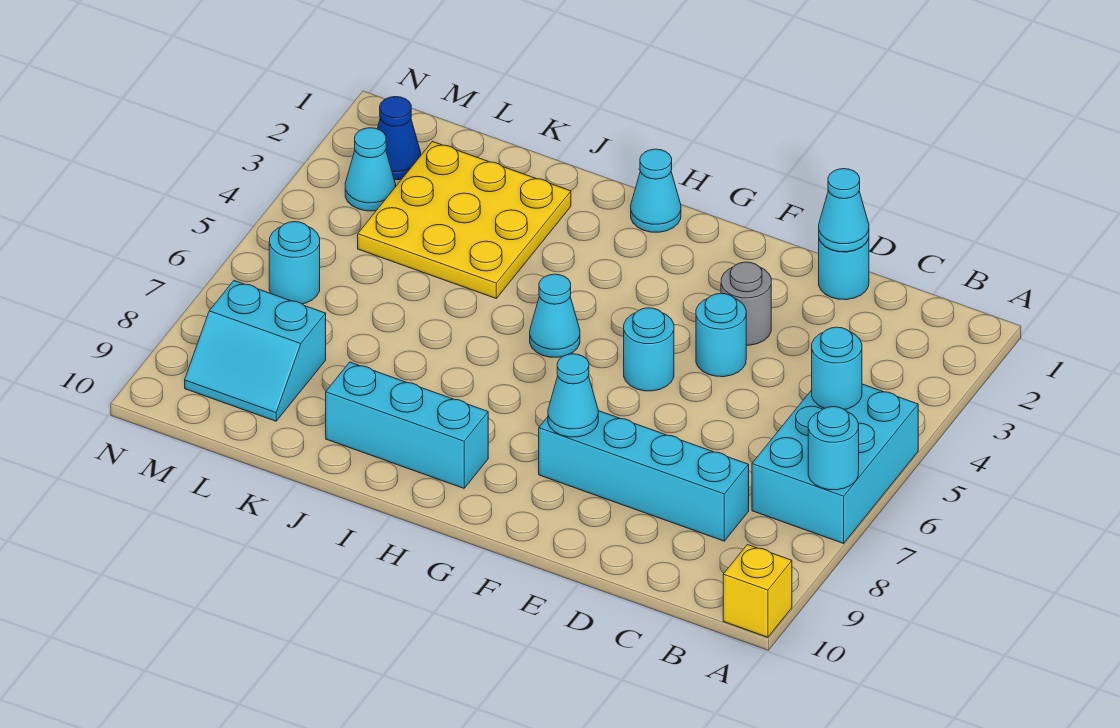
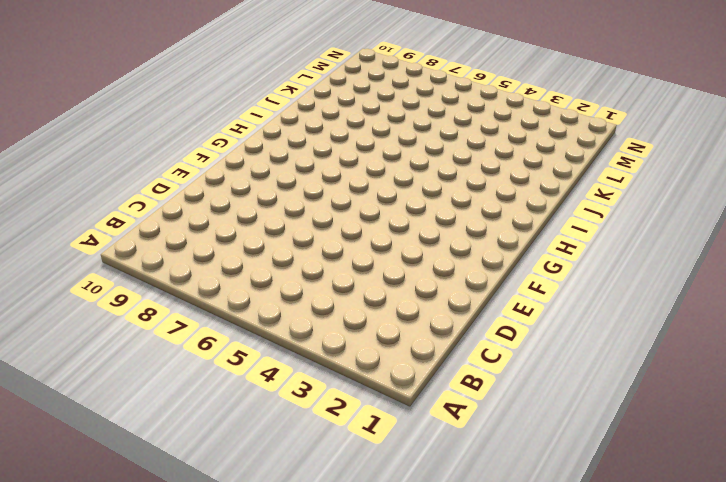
none -> cyan 2x3 brick [752,384,918,543]
none -> yellow 1x1 brick [723,545,792,637]
none -> cyan 1x4 brick [539,411,749,541]

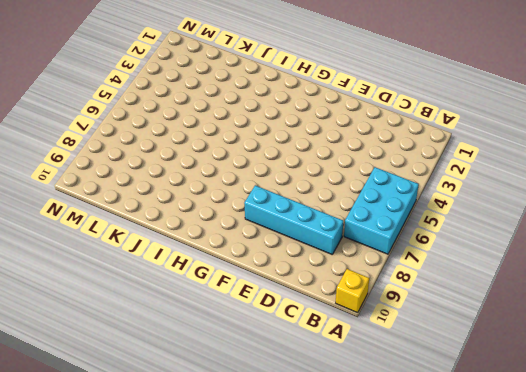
none -> cyan 1x1 round brick [819,239,869,300]
none -> grey 1x1 round brick [721,262,771,345]
none -> cyan 1x1 round brick [696,293,746,377]

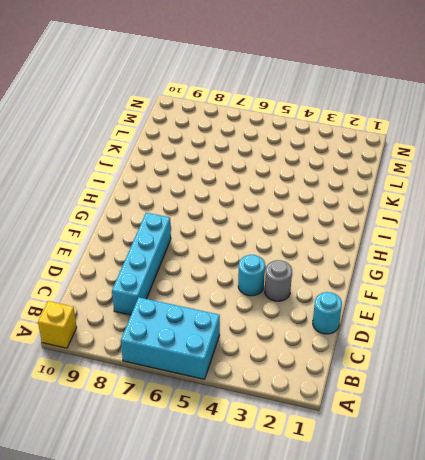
none -> cyan 1x1 round brick [624,308,674,391]
none -> cyan 1x1 cone [631,149,681,232]
none -> cyan 1x1 cone [530,274,580,357]

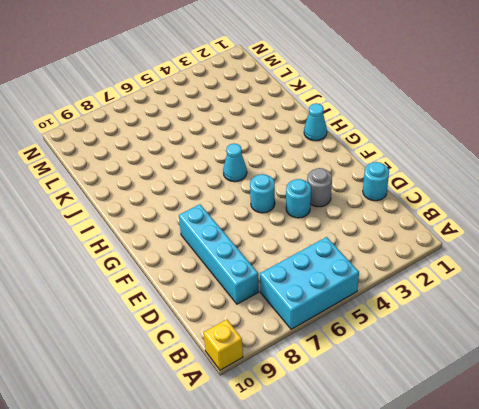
none -> cyan 1x3 brick [326,362,488,488]
none -> yellow 3x3 plate [358,141,571,298]
none -> cyan 2x2 slope [185,281,326,421]

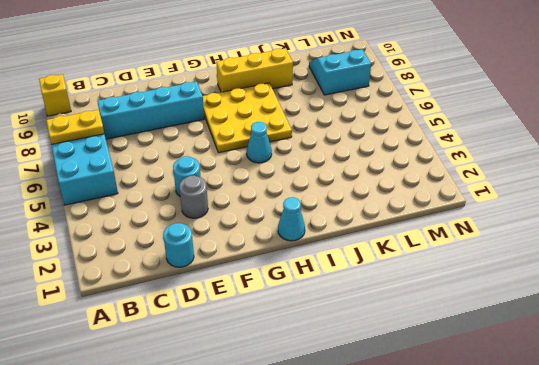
yellow 1x2 plate [46,110,104,144] -> cyan 1x1 round brick [808,407,859,490]
yellow 3x3 plate [203,83,292,153] -> yellow 3x3 plate moved to [358,141,571,298]
yellow 1x3 brick [216,48,293,92] -> cyan 1x3 brick [326,362,488,488]
none -> cyan 1x1 round brick [624,308,674,391]
none -> blue 1x1 cone [377,97,421,180]
none -> cyan 1x1 cone [345,128,396,211]

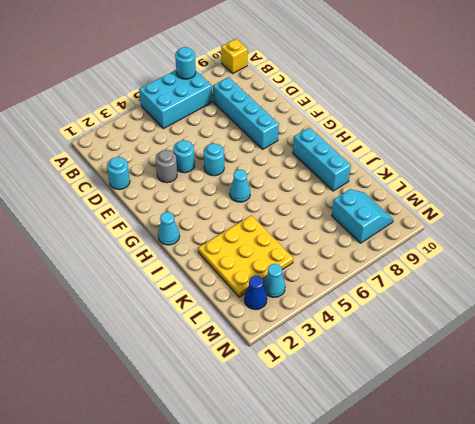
none -> cyan 1x1 round brick [269,222,320,304]
none -> cyan 1x1 round brick [812,327,862,410]
none -> cyan 1x1 cone [819,169,869,252]

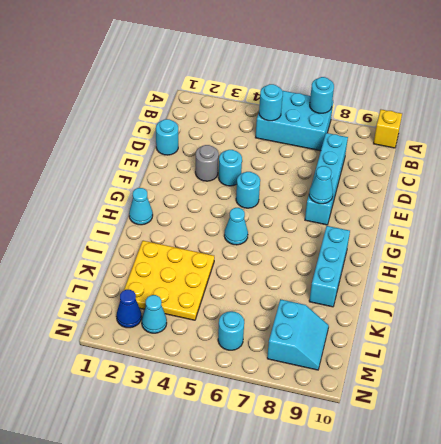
none -> cyan 1x1 cone [819,169,869,252]

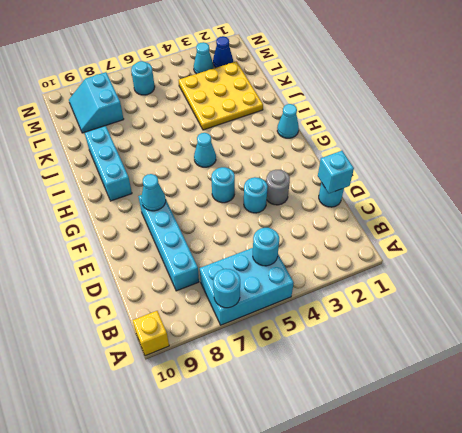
cyan 1x1 brick [318,151,354,193] -> cyan 1x1 cone [819,169,869,252]

